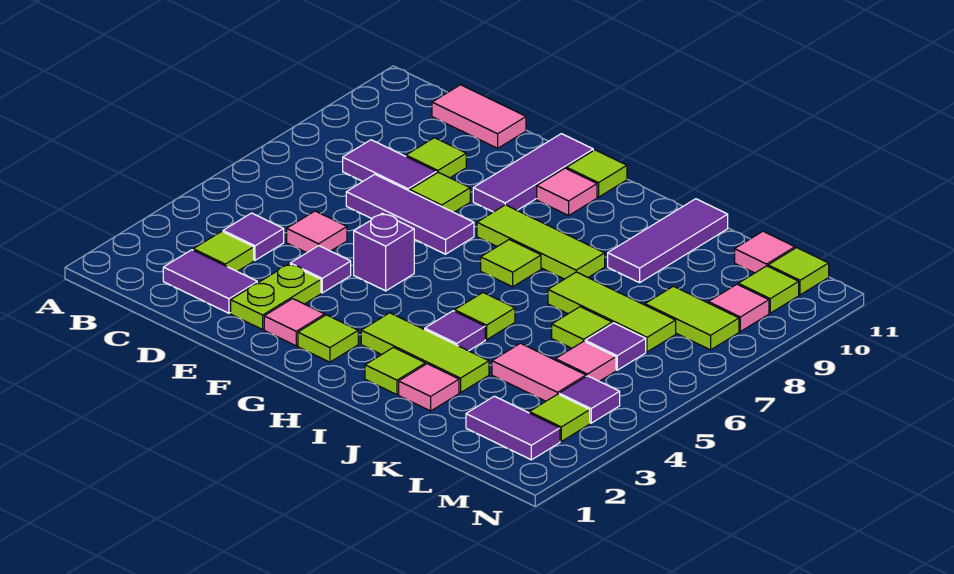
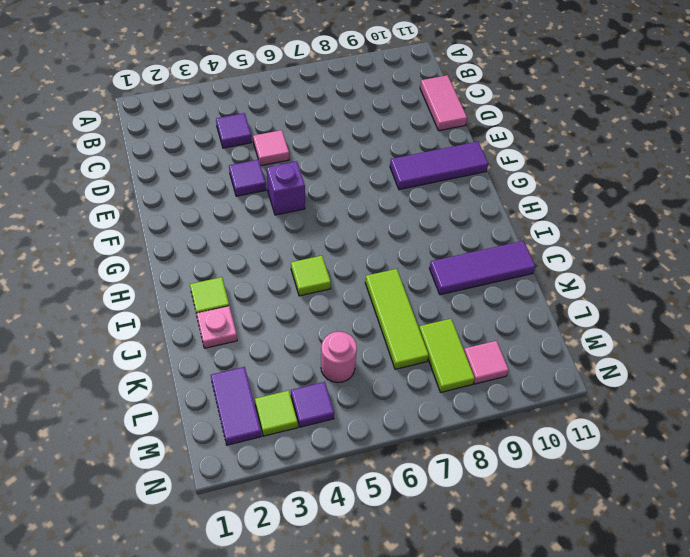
pink 1x1 plate [196,306,237,348] -> pink 1x1 tile [399,364,459,411]
pink 1x1 round brick [321,332,357,383] -> pink 1x1 tile [555,341,616,381]
none -> purple 1x2 tile [163,250,257,313]
none -> lime 1x1 tile [193,231,254,272]
none -> purple 1x2 tile [343,140,437,191]
none -> purple 1x3 tile [346,174,474,254]

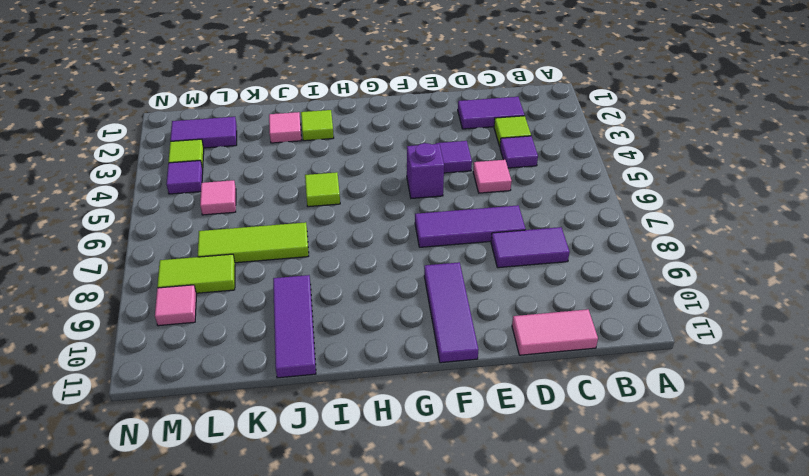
none -> lime 1x1 tile [406,138,466,178]
none -> lime 1x2 plate [231,264,321,330]
none -> lime 1x1 tile [410,172,470,212]
none -> pink 1x1 tile [264,299,325,346]

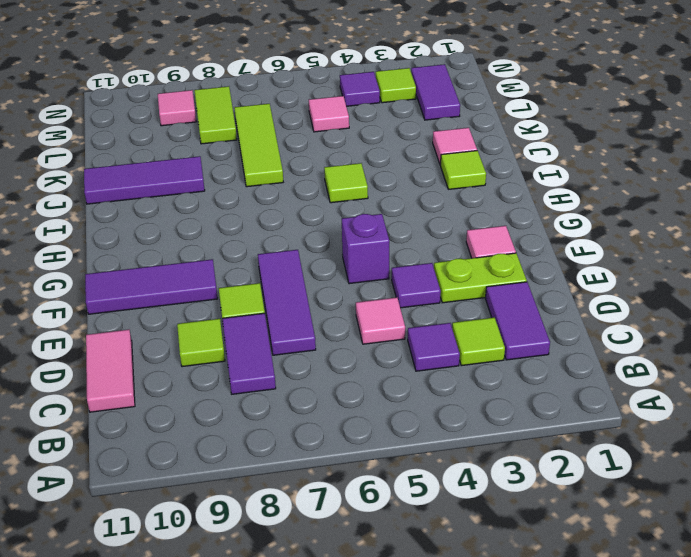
none -> lime 1x1 tile [298,315,358,362]
none -> lime 1x3 tile [477,205,605,279]
none -> pink 1x1 tile [537,168,597,215]
none -> lime 1x1 tile [567,150,627,197]

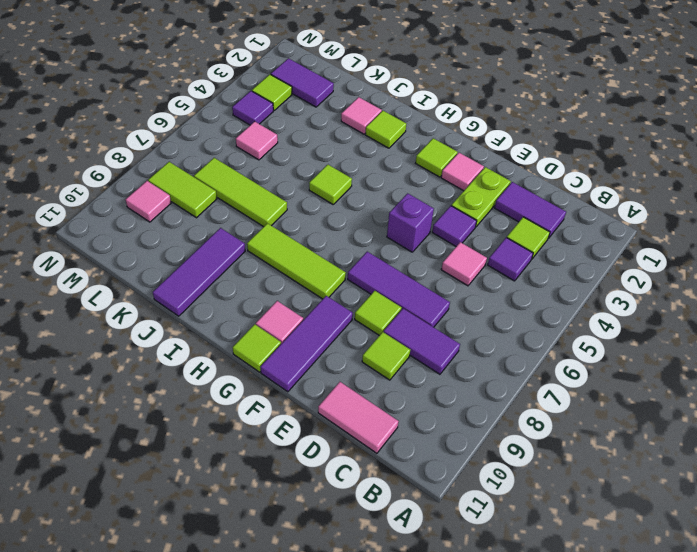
none -> lime 1x3 tile [361,313,489,393]
none -> lime 1x1 tile [481,240,541,287]
none -> purple 1x1 tile [425,311,485,351]
none -> pink 1x2 tile [492,343,586,401]

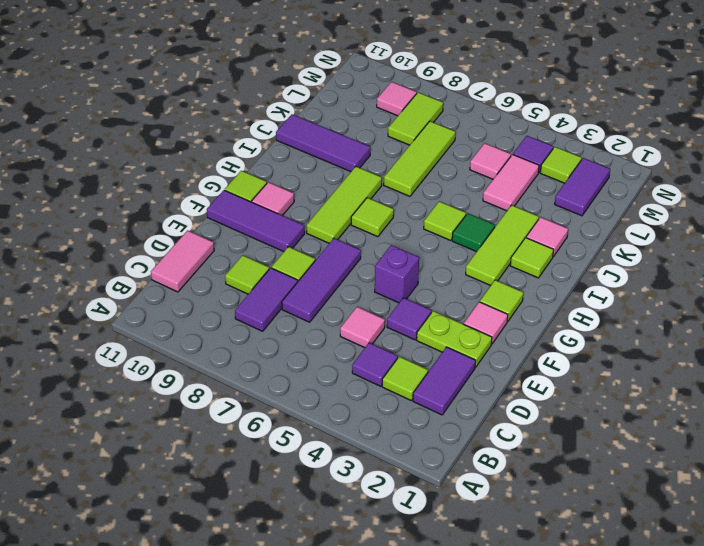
green 1x1 tile [452,213,495,252] -> purple 1x1 tile [425,311,485,351]
none -> lime 1x1 tile [552,307,612,348]
none -> purple 1x1 tile [585,323,646,370]
none -> pink 1x1 tile [735,231,795,273]
none -> lime 1x1 tile [738,266,799,313]

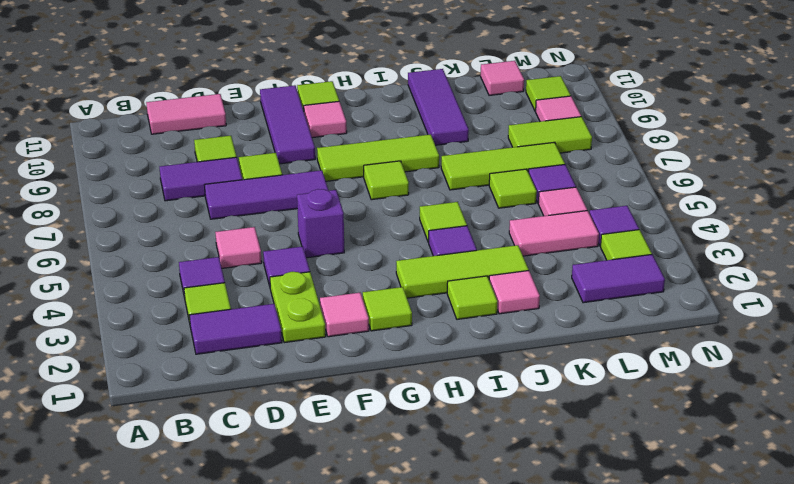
none -> lime 1x1 tile [768,248,829,295]

